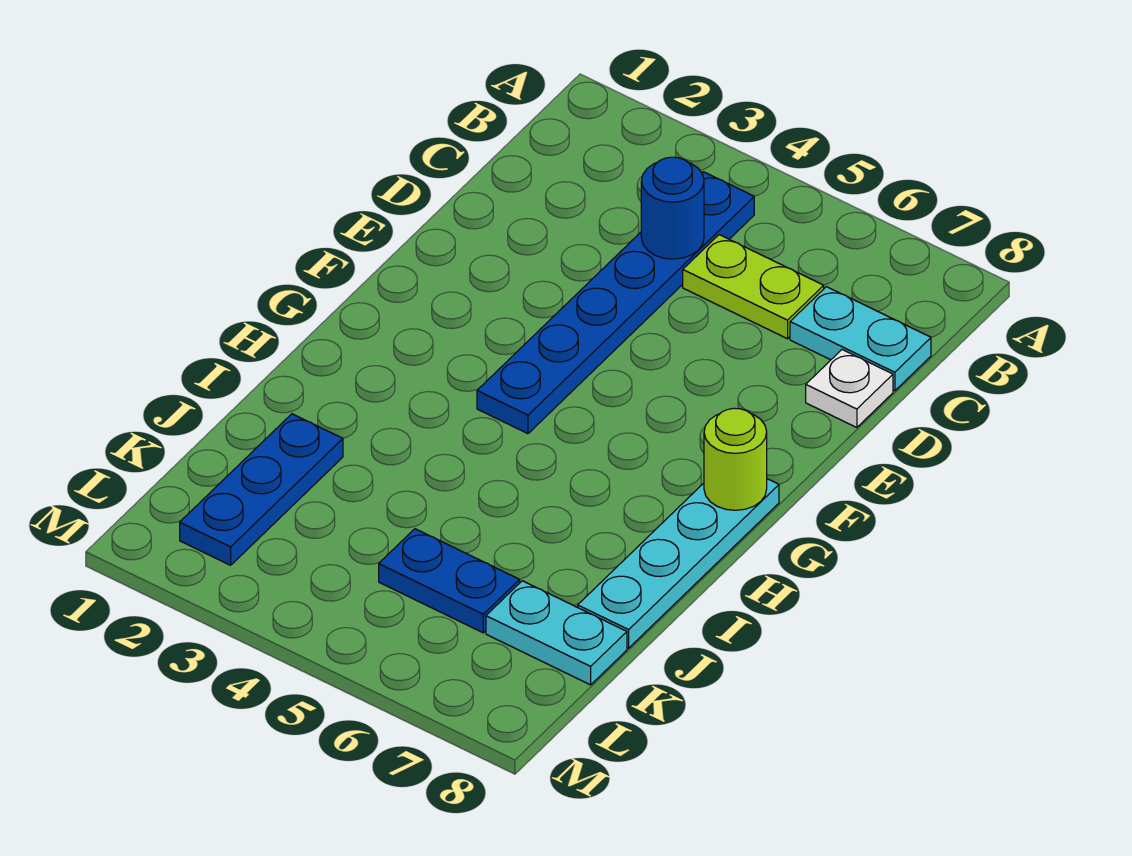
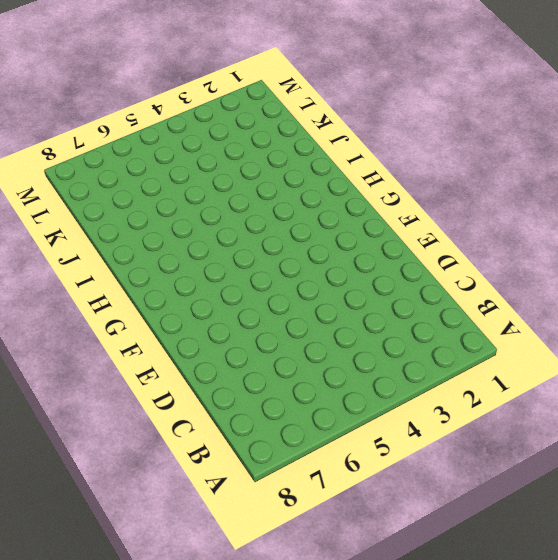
none -> blue 1x6 plate [477,172,754,434]
none -> lime 1x2 plate [683,235,824,339]

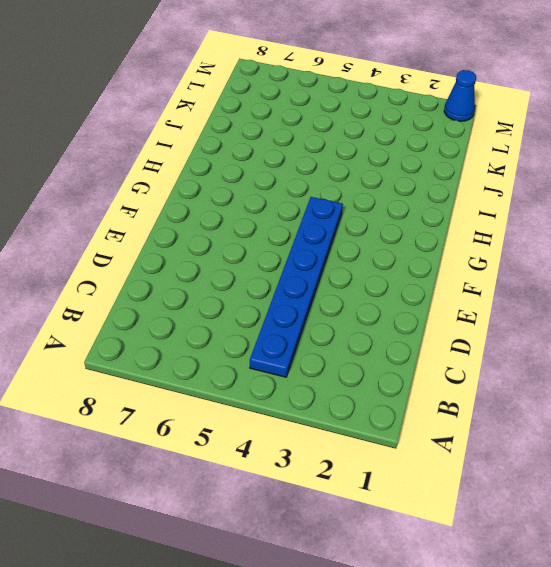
blue 1x1 cone [444,70,476,121] -> none
none -> lime 1x2 plate [683,235,824,339]
none -> cyan 1x2 plate [790,287,931,391]

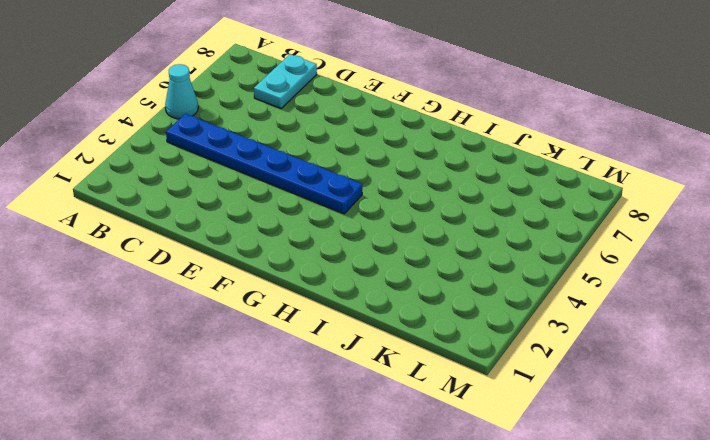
cyan 1x1 cone [165,64,198,119] -> none
none -> lime 1x2 plate [683,235,824,339]
none -> white 1x1 plate [806,350,893,428]

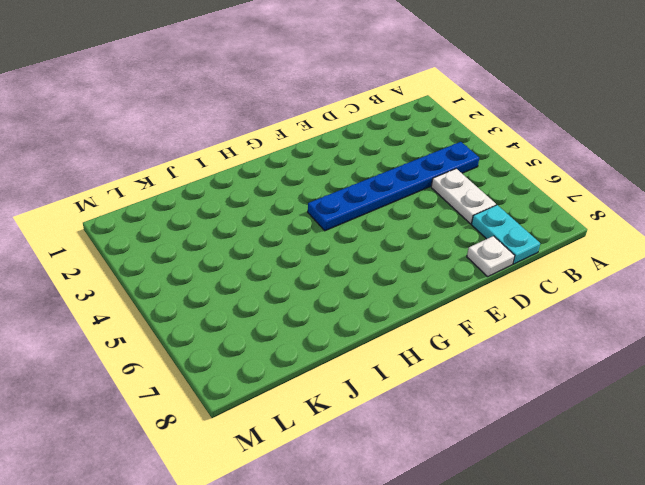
white 1x2 plate [431,169,496,224] -> lime 1x2 plate [683,235,824,339]
none -> cyan 1x4 plate [578,479,779,648]
none -> blue 1x3 plate [180,414,343,565]

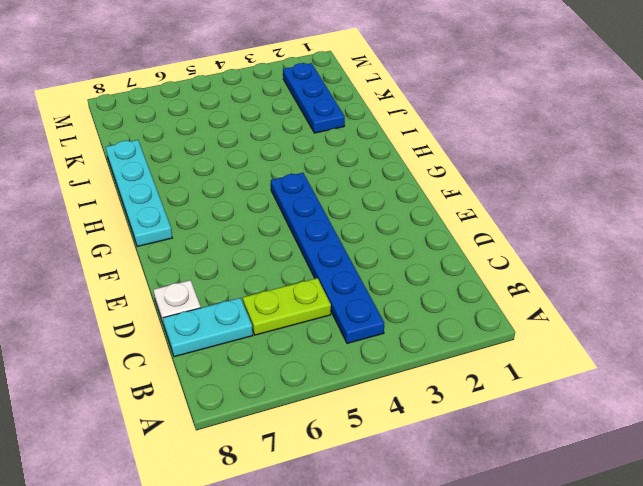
none -> blue 1x2 plate [379,529,520,633]
none -> cyan 1x2 plate [486,581,627,685]

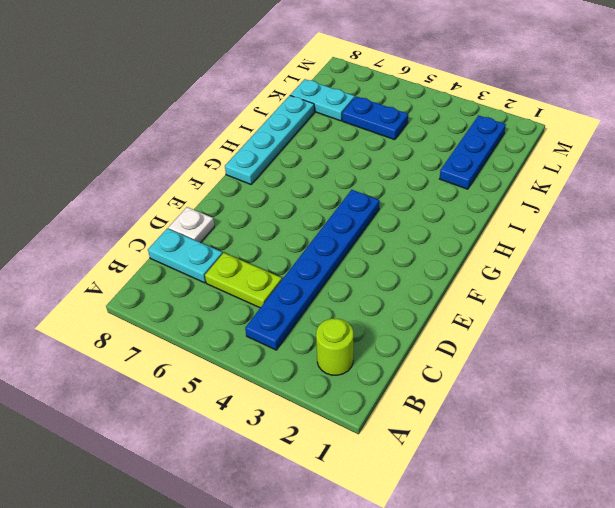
lime 1x1 round brick [316,318,353,375] -> lime 1x1 round brick moved to [704,408,767,510]
none -> blue 1x1 round brick [641,157,704,259]

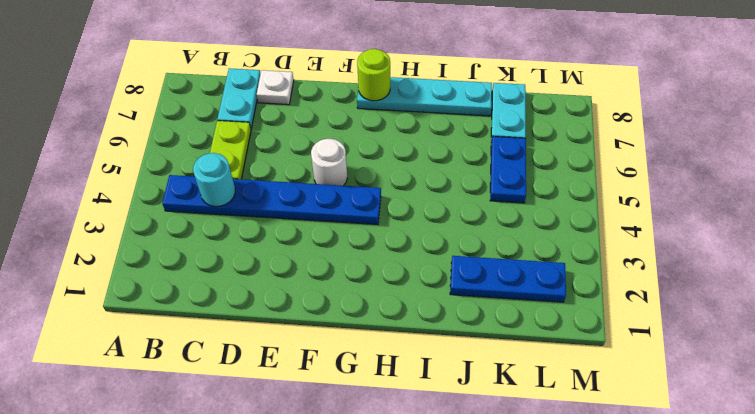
cyan 1x1 round brick [193,153,235,207] -> blue 1x1 round brick [641,157,704,259]
white 1x1 round brick [311,139,347,186] -> none

